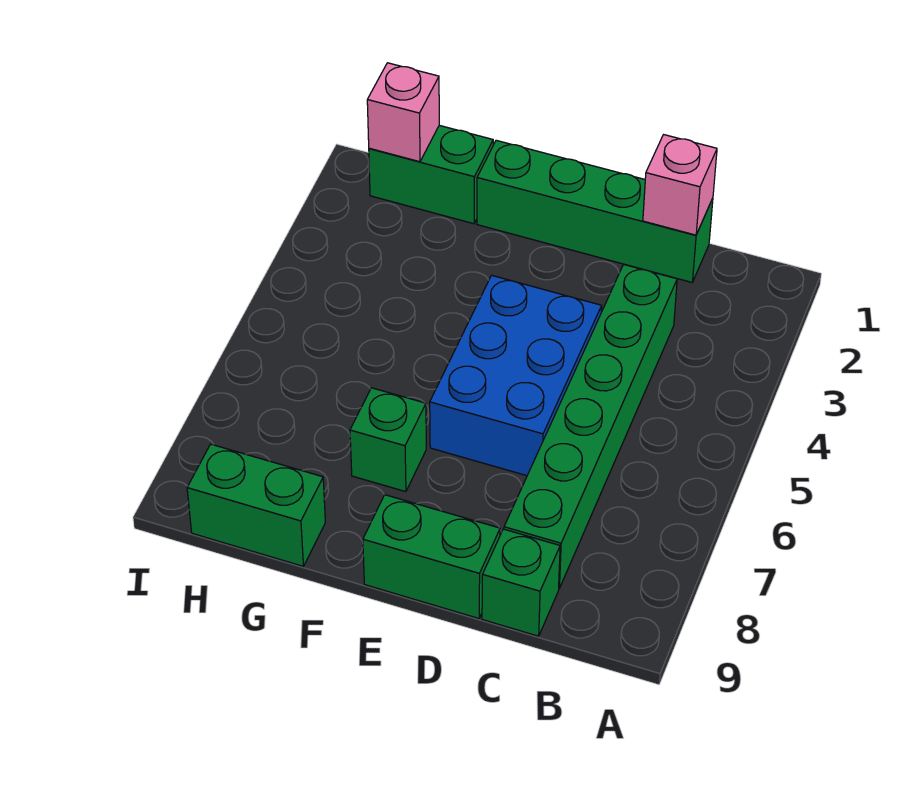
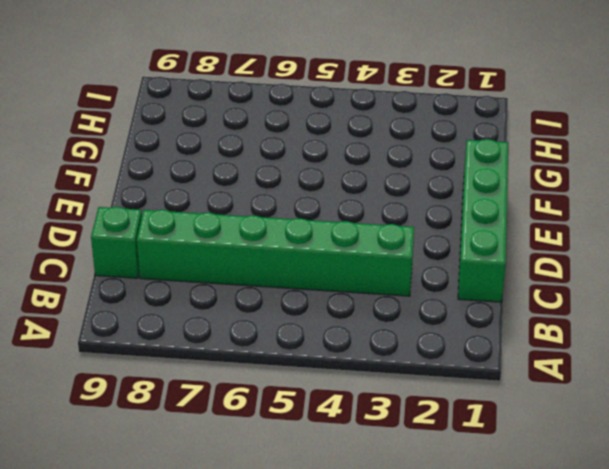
none -> blue 2x3 brick [430,275,602,476]
none -> green 1x2 brick [363,495,500,618]

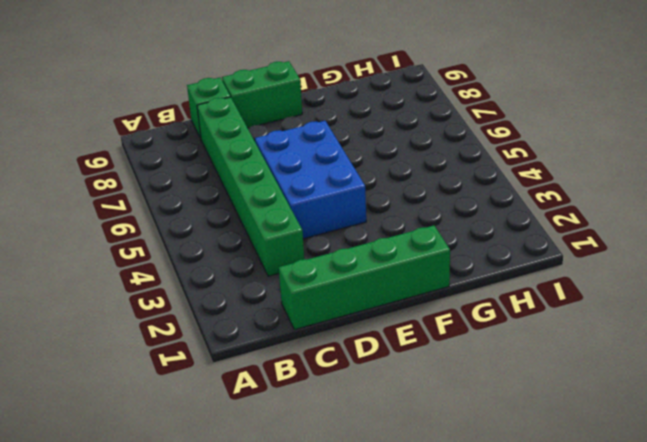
none -> green 1x1 brick [350,388,426,492]
none -> green 1x2 brick [369,125,493,224]

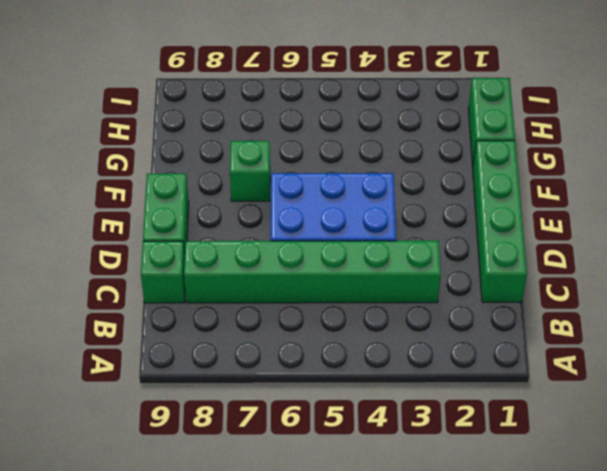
none -> green 1x2 brick [187,444,325,566]
none -> pink 1x1 brick [643,135,717,235]

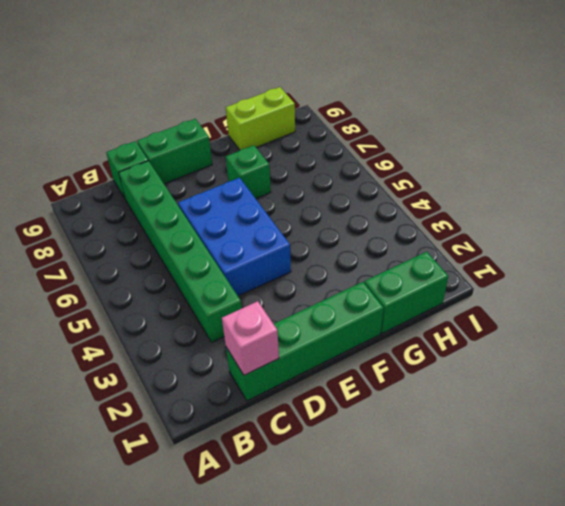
lime 1x2 brick [226,87,295,150] -> green 1x2 brick [187,444,325,566]
none -> pink 1x1 brick [367,63,439,162]

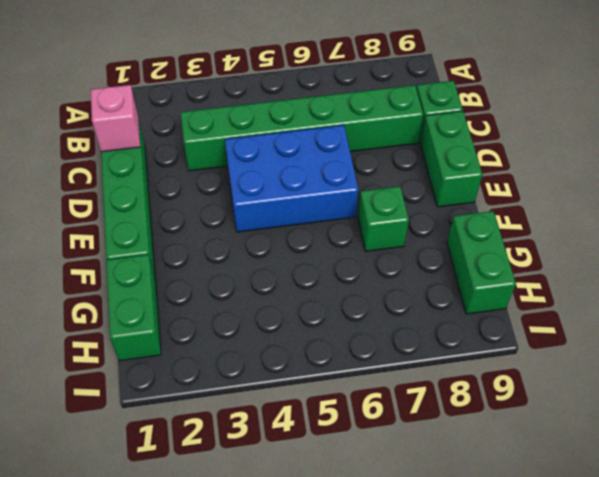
none -> pink 1x1 brick [367,63,439,162]

